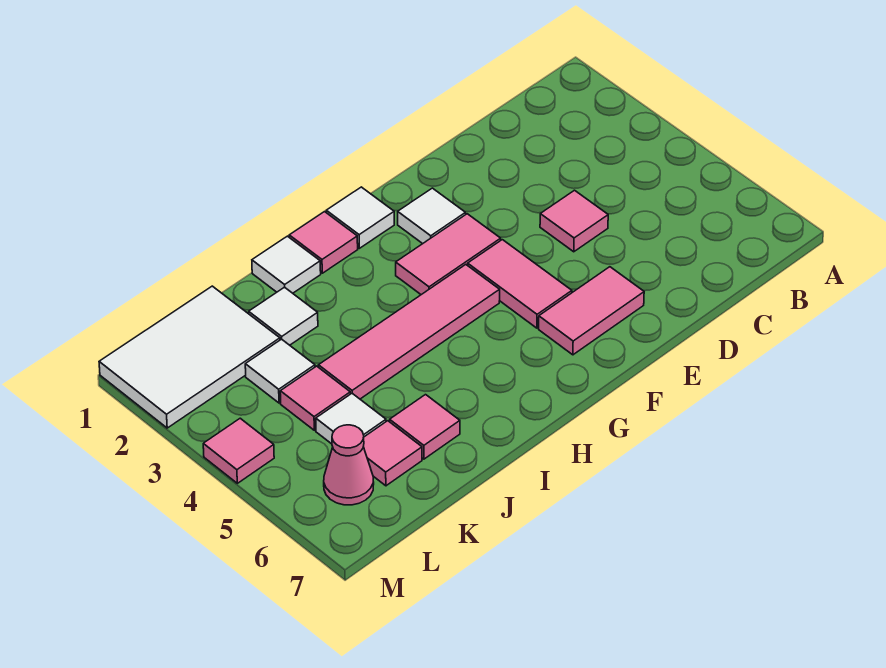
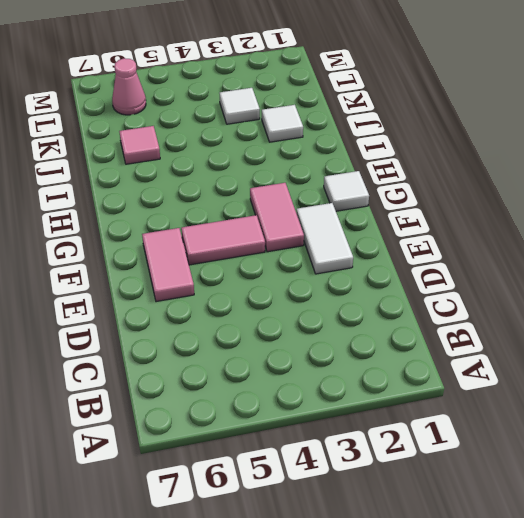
white 1x2 tile [296,203,353,274] -> white 1x1 tile [398,188,466,244]
none -> pink 1x1 tile [540,190,608,252]
none -> pink 1x4 tile [318,265,500,399]
none -> pink 1x1 tile [289,212,358,273]

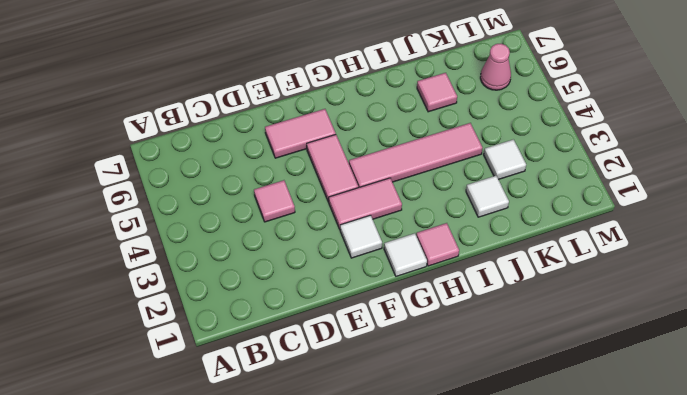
none -> white 1x1 tile [252,236,321,293]
none -> white 2x3 tile [99,286,280,428]
none -> pink 1x1 tile [280,366,350,430]

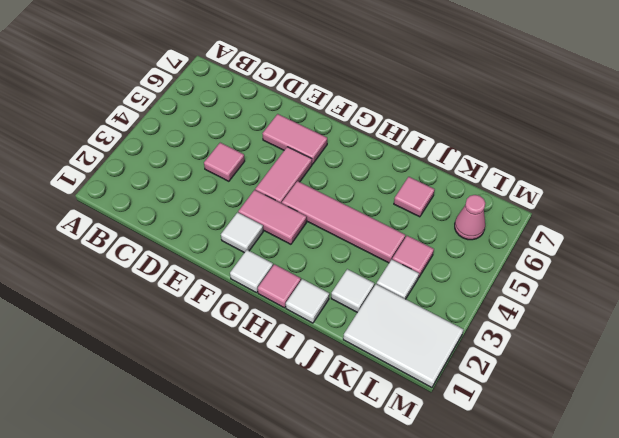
none -> white 1x1 tile [316,393,386,444]
none -> pink 1x1 tile [363,421,422,486]
none -> pink 1x1 tile [203,418,274,483]

